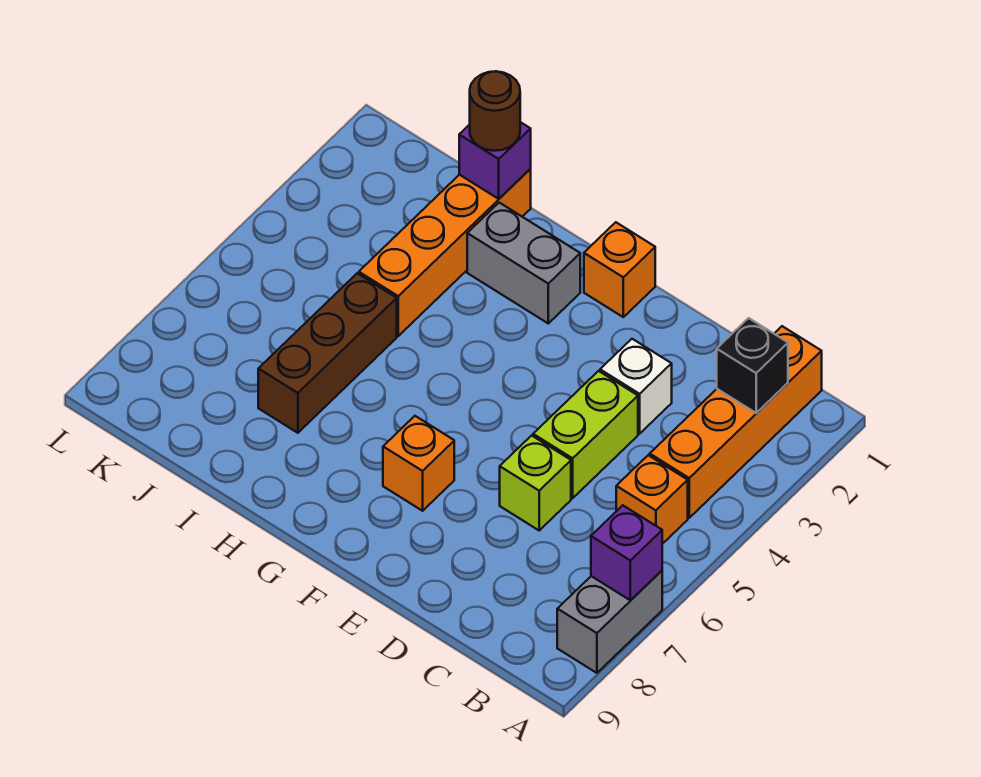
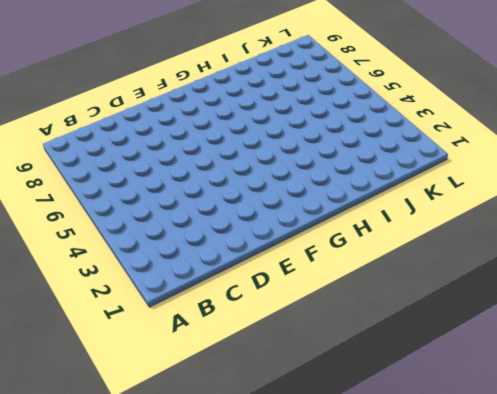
none -> grey 1x2 brick [557,571,662,673]
none -> orange 1x4 brick [650,326,822,518]
none -> orange 1x1 brick [616,455,688,544]

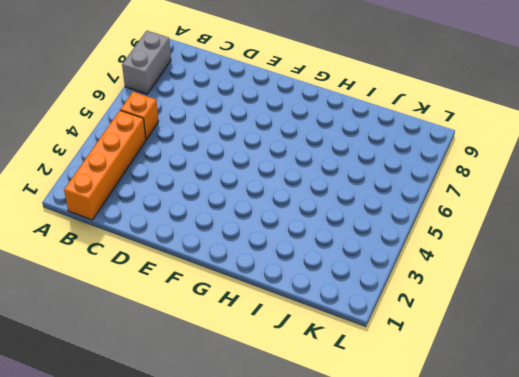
none -> white 1x1 brick [600,339,672,434]
none -> lime 1x2 brick [533,371,638,498]
none -> lime 1x1 brick [500,436,571,530]

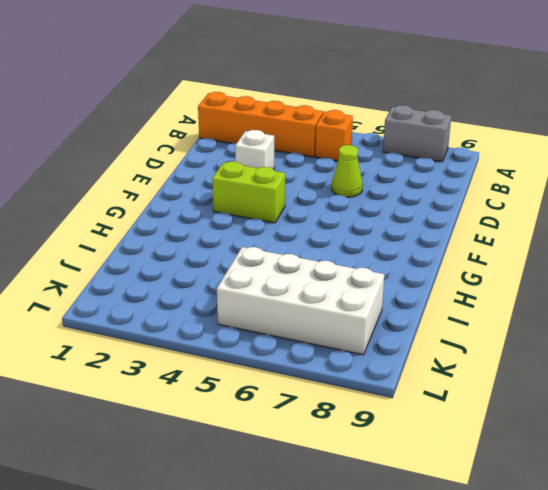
lime 1x1 cone [332,145,363,197] -> lime 1x1 brick [500,436,571,530]
lime 1x2 brick [212,161,285,223] -> lime 1x2 brick moved to [533,371,638,498]
white 2x4 brick [217,247,384,355] -> none
none -> orange 1x1 brick [584,222,655,317]
none -> orange 1x1 brick [383,416,454,511]
none -> grey 1x2 brick [467,203,580,323]

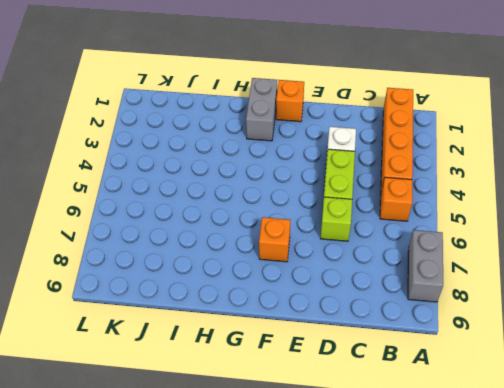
grey 1x2 brick [246,78,277,141] -> grey 1x2 brick turned to [467,203,580,323]
none -> orange 1x4 brick [359,169,531,336]
none -> brown 1x3 brick [258,273,397,433]
none -> purple 1x1 brick [591,505,662,600]

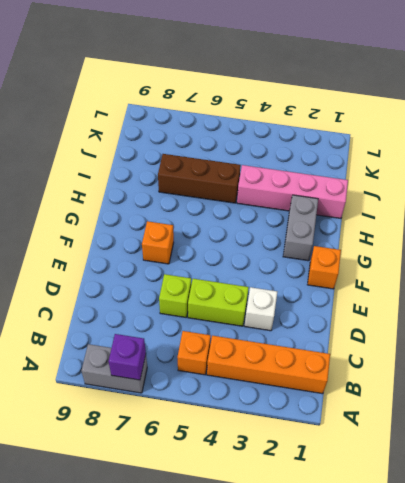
pink 1x4 brick [237,165,348,218] -> orange 1x4 brick [359,169,531,336]
none -> black 1x1 brick [717,318,788,413]
none -> purple 1x1 brick [459,122,531,199]
none -> brown 1x1 round brick [470,71,520,151]

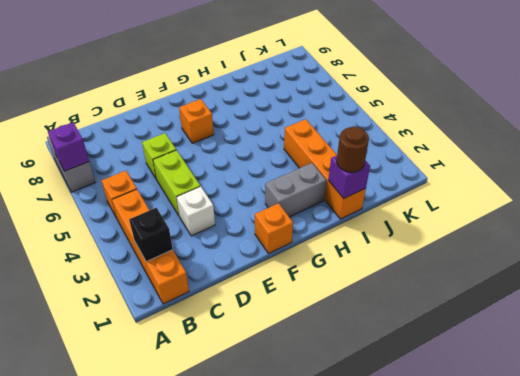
none -> brown 1x3 brick [258,273,397,433]

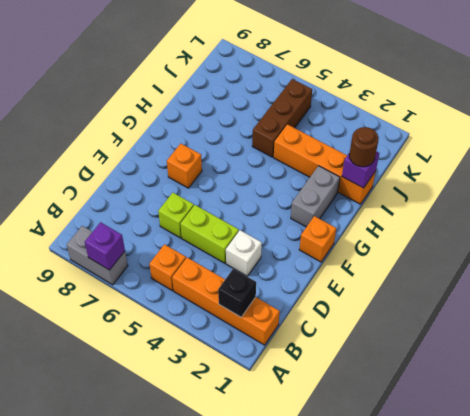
brown 1x3 brick [252,79,312,157] -> brown 1x3 brick turned to [258,273,397,433]

